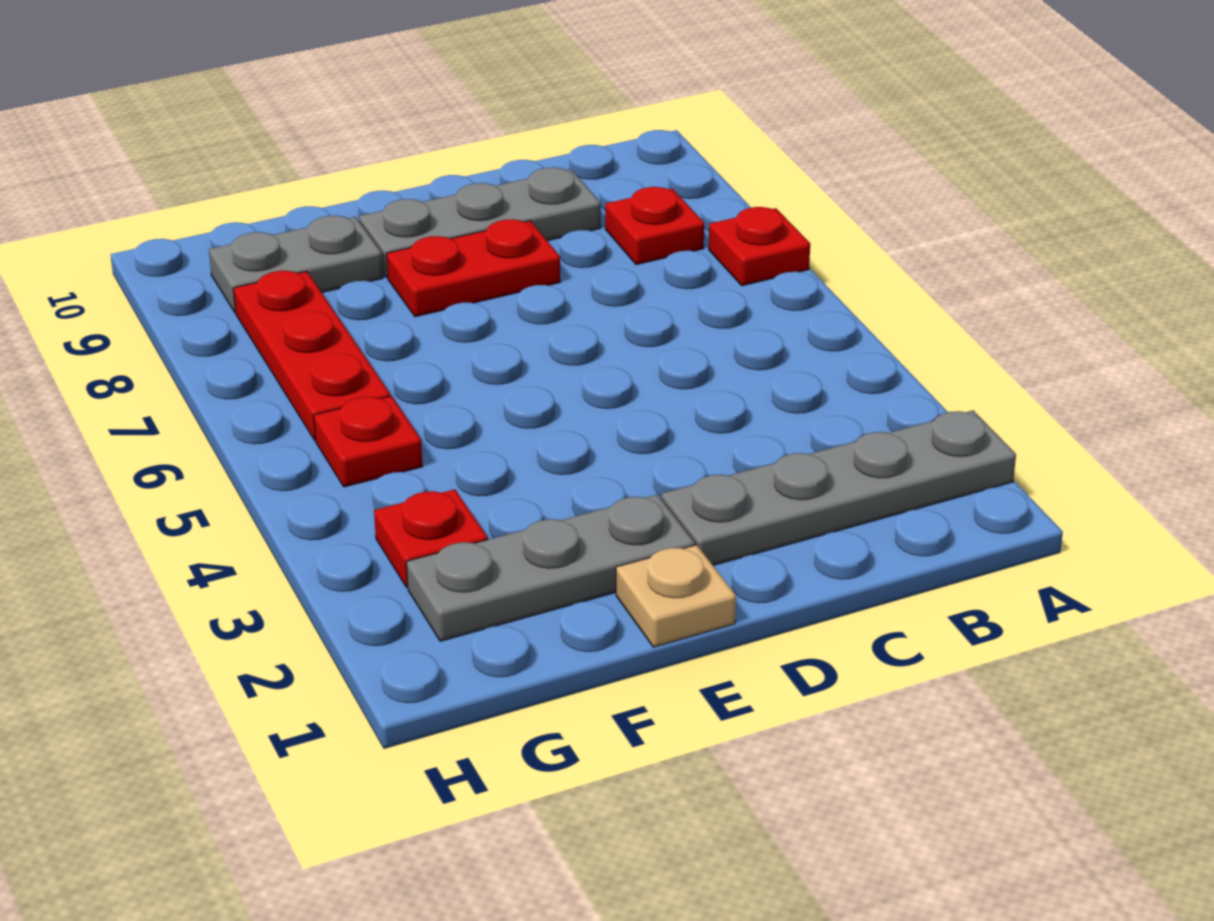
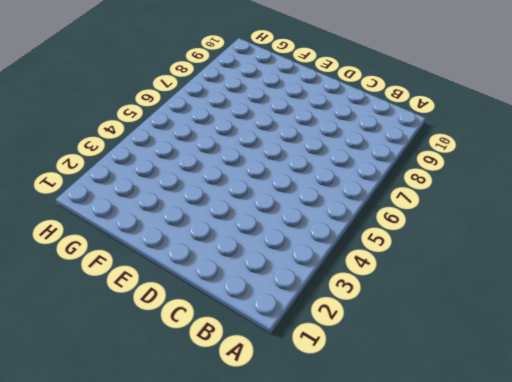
none -> grey 1x4 plate [661,410,1016,565]
none -> red 1x1 plate [709,207,810,286]

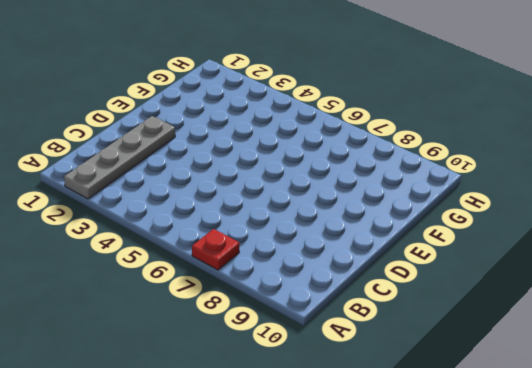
none -> red 1x1 plate [605,187,704,265]
none -> grey 1x3 plate [359,167,601,277]

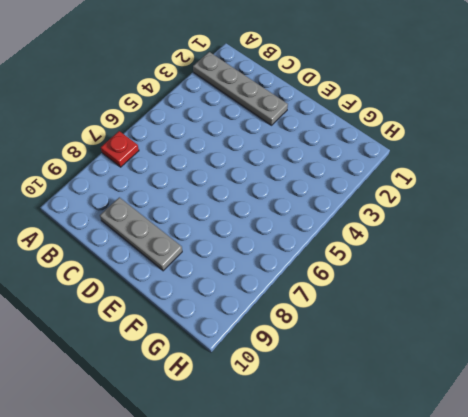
none -> red 1x1 plate [605,187,704,265]
none -> red 1x2 plate [387,219,560,317]

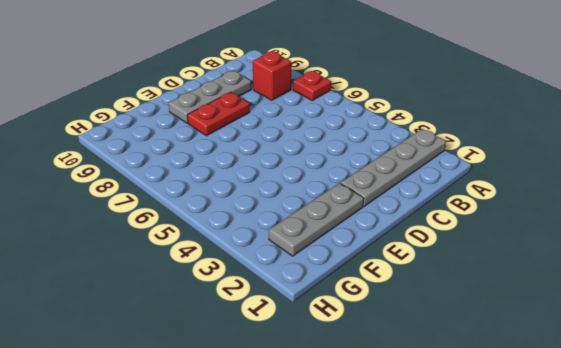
red 1x1 brick [253,52,291,100] -> red 1x1 plate [605,187,704,265]
none -> tan 1x1 plate [616,545,736,647]
none -> grey 1x2 plate [209,216,383,312]

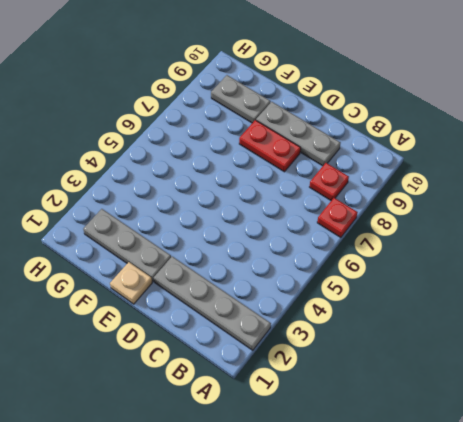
none -> red 1x1 plate [374,489,488,587]
none -> red 1x1 plate [314,396,422,487]

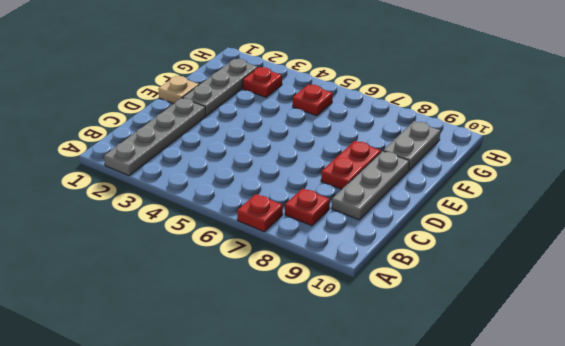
none -> red 1x3 plate [233,271,390,440]

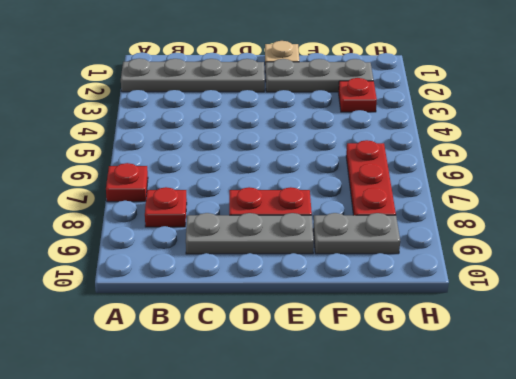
none -> red 1x1 plate [314,396,422,487]

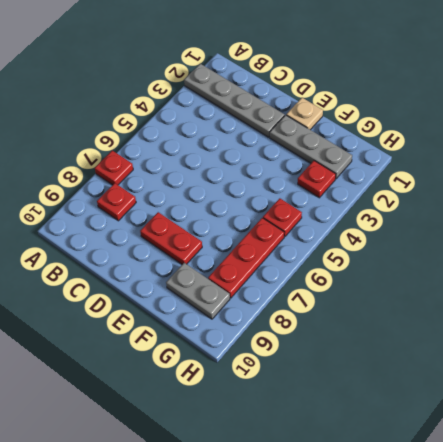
none -> grey 1x3 plate [359,167,601,277]

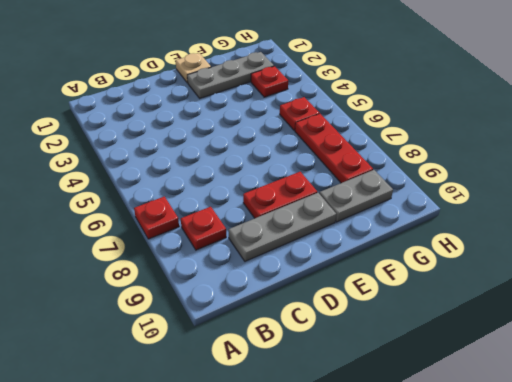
none -> grey 1x4 plate [661,410,1016,565]

